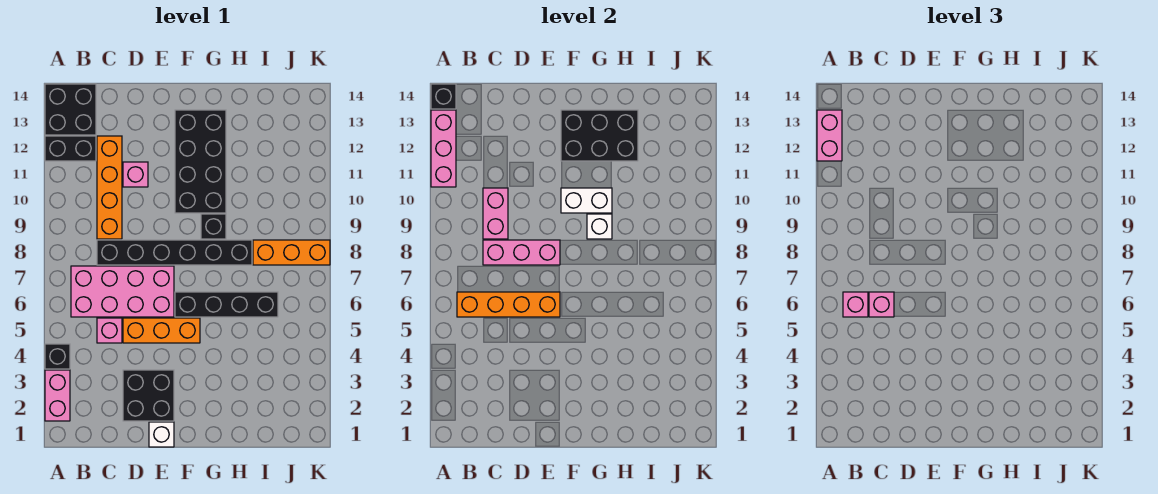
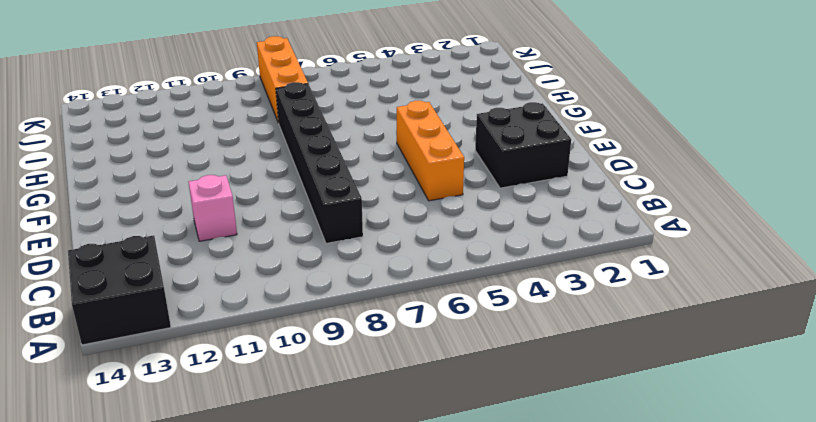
none -> pink 1x2 brick [45,370,70,421]
none -> black 1x1 brick [45,344,70,369]
none -> black 1x2 brick [45,136,96,161]

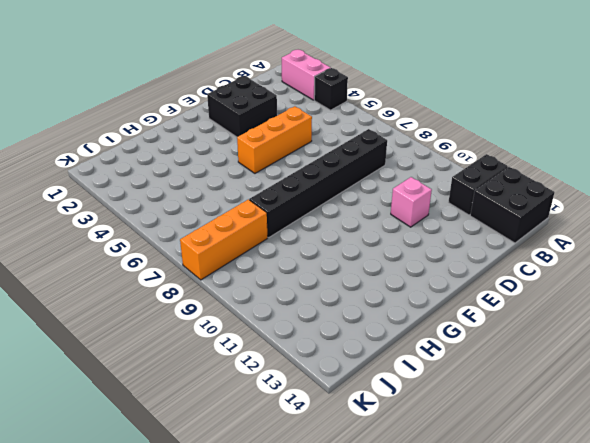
none -> pink 2x4 brick [71,266,174,317]
none -> pink 1x1 brick [97,318,122,343]
none -> orange 1x4 brick [97,136,122,239]

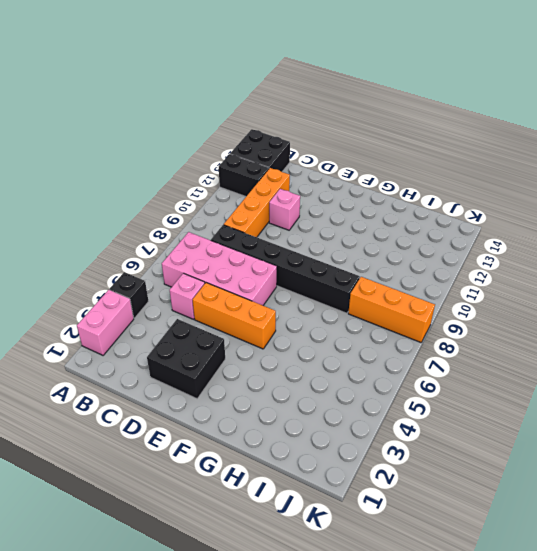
none -> white 1x1 brick [149,422,174,447]
none -> black 1x4 brick [175,292,278,317]
none -> black 2x4 brick [175,110,226,213]

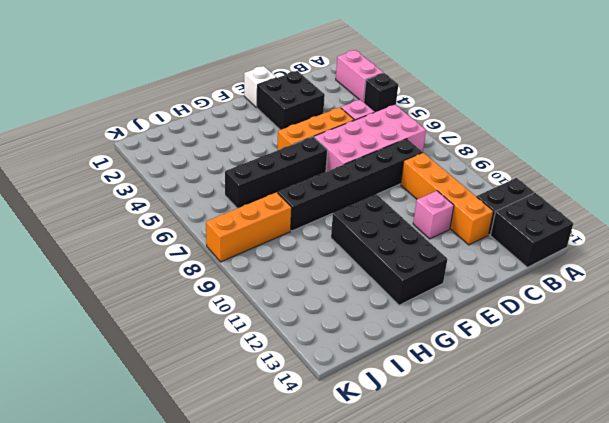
none -> black 1x1 brick [201,214,226,239]
none -> pink 1x3 brick [431,110,456,187]
none -> black 1x1 brick [431,84,456,109]

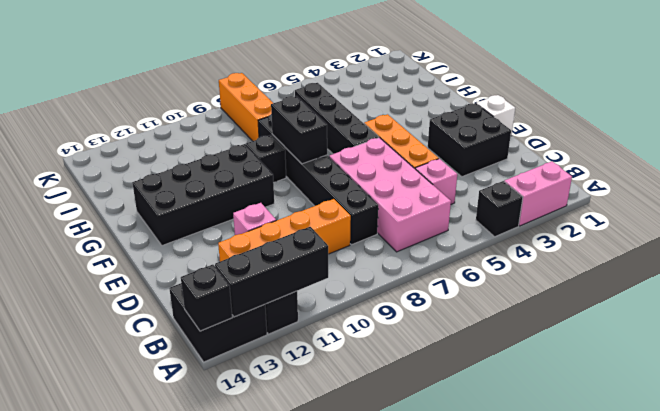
black 1x3 brick [215,227,328,317] -> pink 1x3 brick [431,110,456,187]
black 1x2 brick [271,96,327,164] -> none
none -> orange 1x4 brick [457,292,560,317]
none -> pink 1x3 brick [483,240,560,265]
none -> pink 1x2 brick [483,188,508,239]

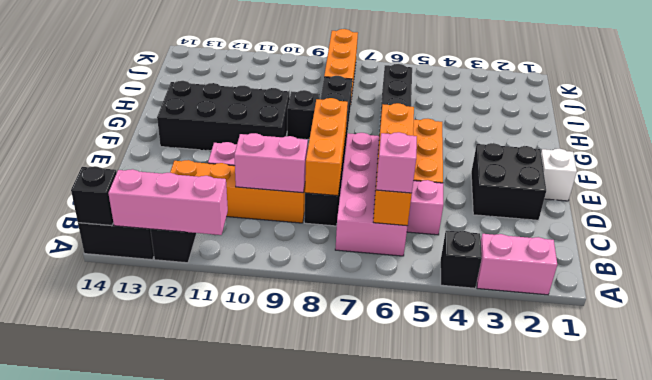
orange 1x3 brick [305,98,348,196] -> pink 1x3 brick [483,240,560,265]
none -> white 1x2 brick [561,188,612,213]
none -> black 2x3 brick [561,110,638,161]
none -> white 1x1 brick [587,214,612,239]

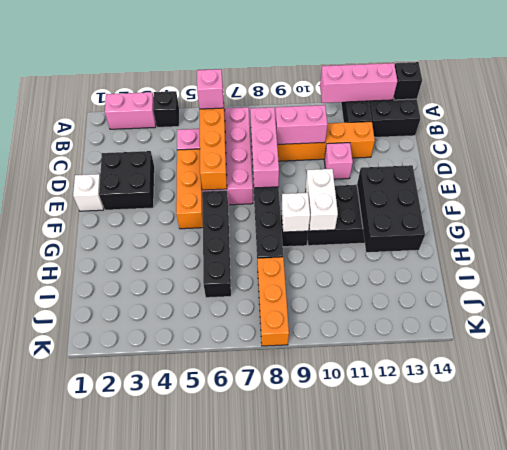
none -> pink 1x2 brick [817,110,842,161]
none -> pink 1x1 brick [869,292,894,317]

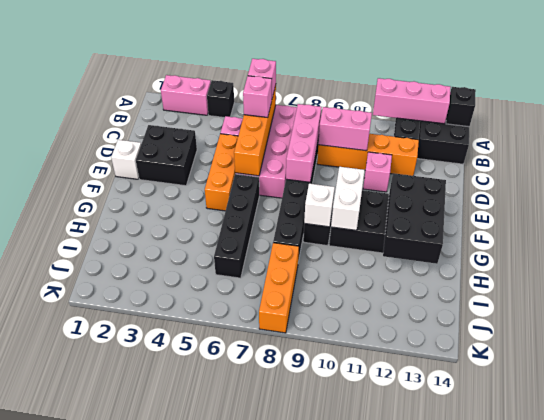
none -> pink 1x2 brick [817,110,842,161]

